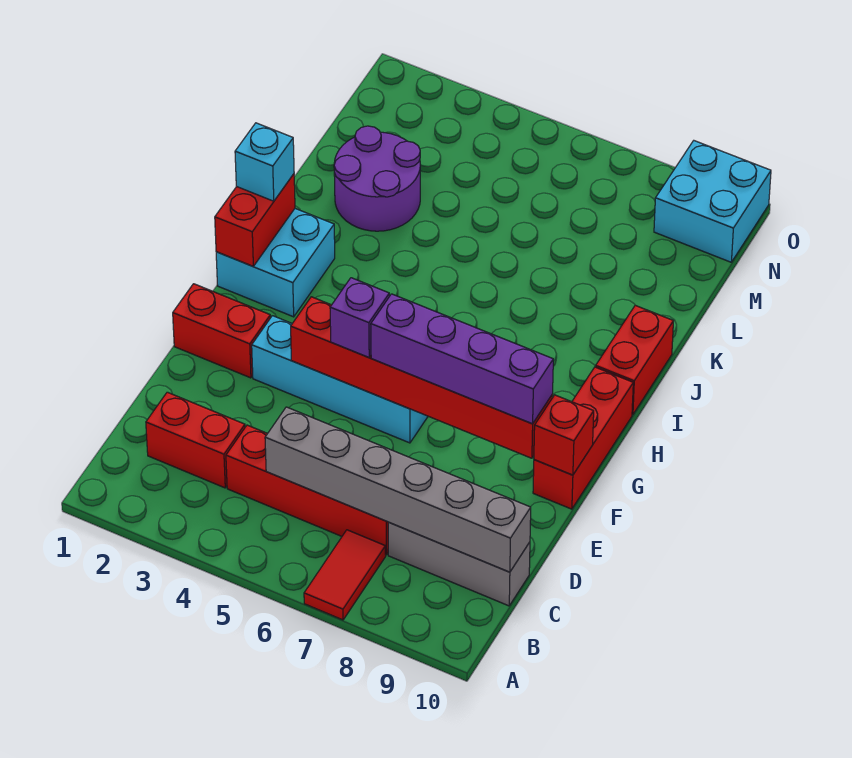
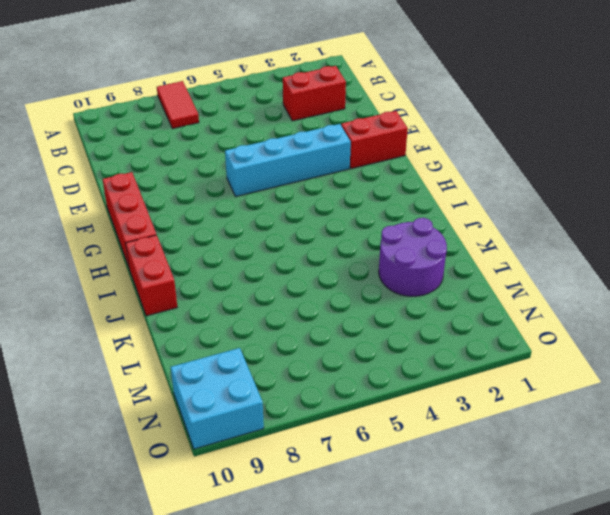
none -> red 1x4 brick [226,425,388,555]
none -> grey 1x3 brick [388,522,530,606]
none -> cyan 2x2 brick [216,209,335,317]

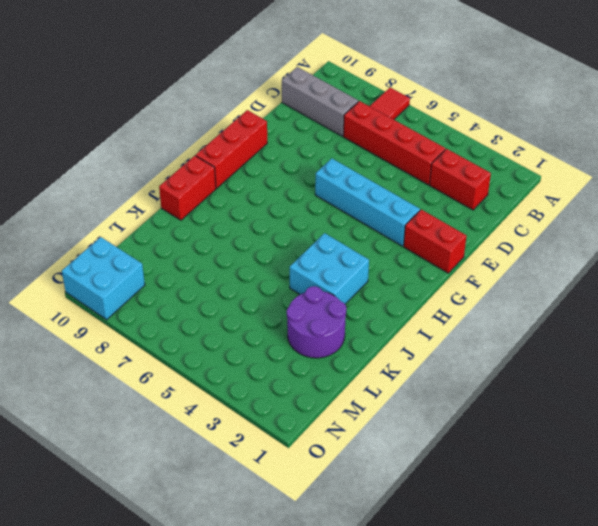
cyan 2x2 brick [290,233,369,304] -> cyan 2x2 brick moved to [216,209,335,317]
none -> grey 1x6 brick [265,407,531,572]
none -> red 1x6 brick [291,297,553,458]
none -> red 1x1 brick [534,395,594,475]

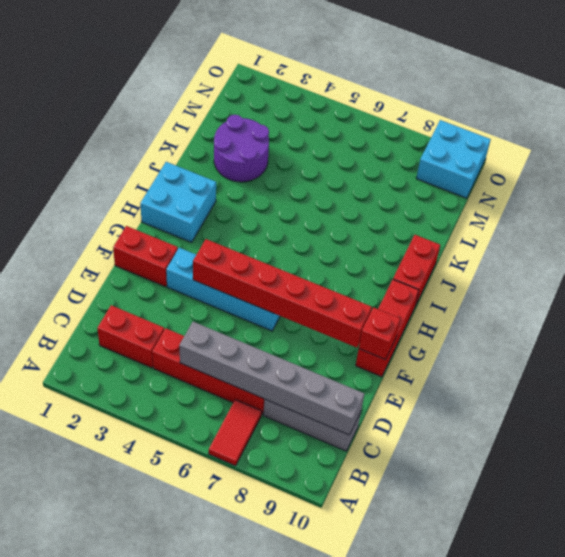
none -> red 1x2 brick [215,174,295,266]
none -> purple 1x1 brick [330,278,389,358]
none -> purple 1x4 brick [371,294,553,424]

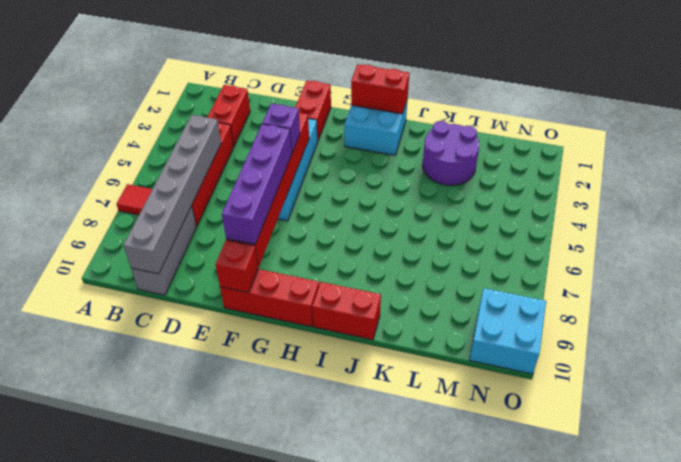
none -> cyan 1x1 brick [235,123,294,201]

